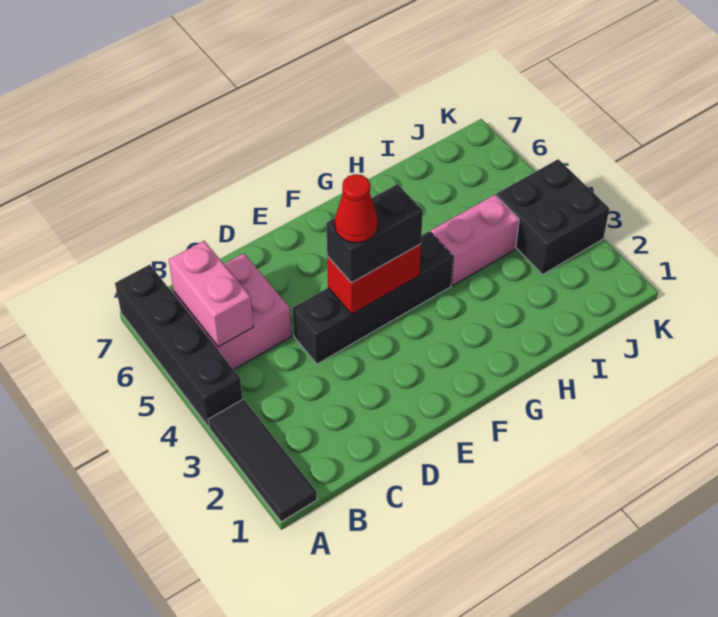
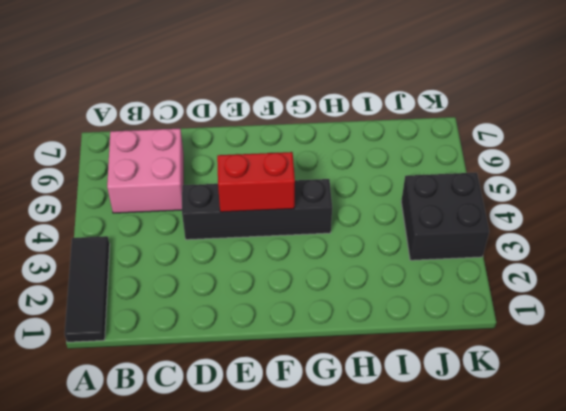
none -> black 1x4 brick [115,265,243,427]
none -> pink 1x2 brick [431,195,519,285]

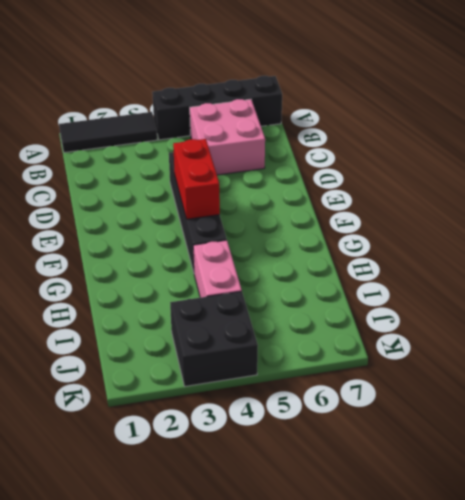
none -> pink 1x2 brick [169,241,253,347]
none -> black 1x2 brick [326,184,423,283]

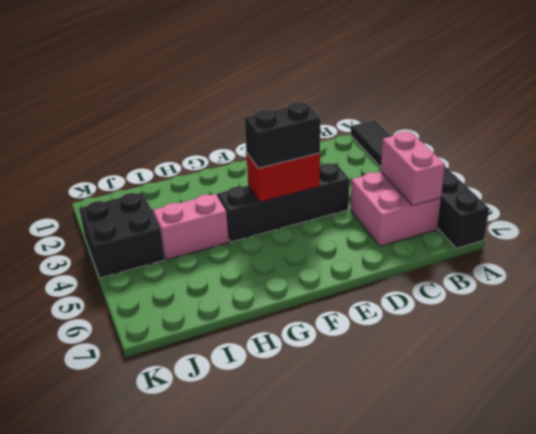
none -> red 1x1 cone [335,174,378,243]

